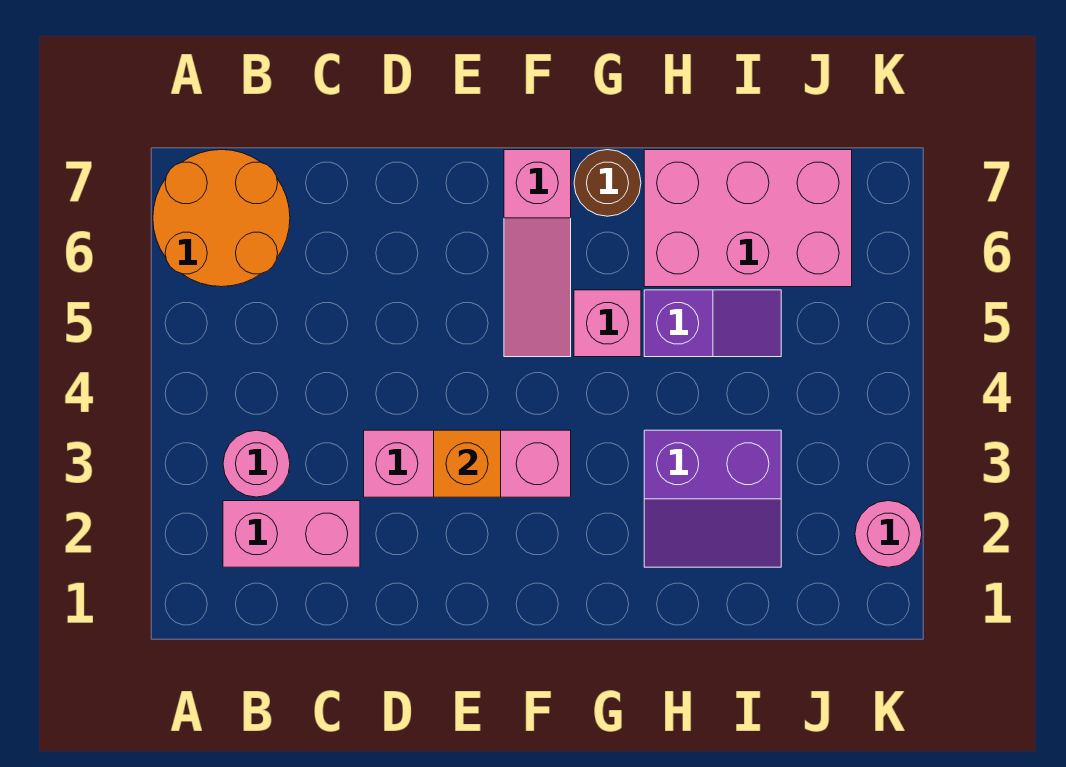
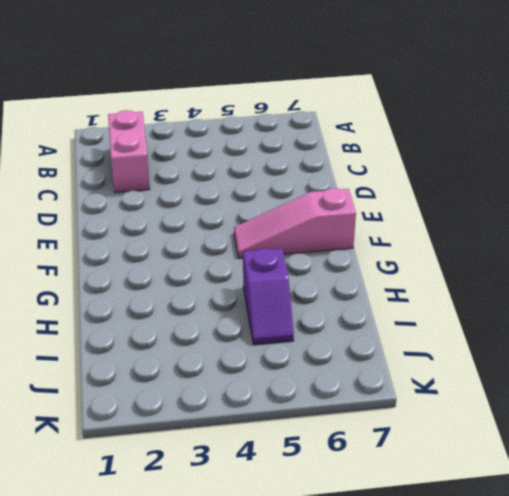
none -> orange 2x2 round brick [153,150,290,287]
none -> pink 1x1 round brick [223,430,290,497]
none -> pink 1x3 brick [364,430,571,497]

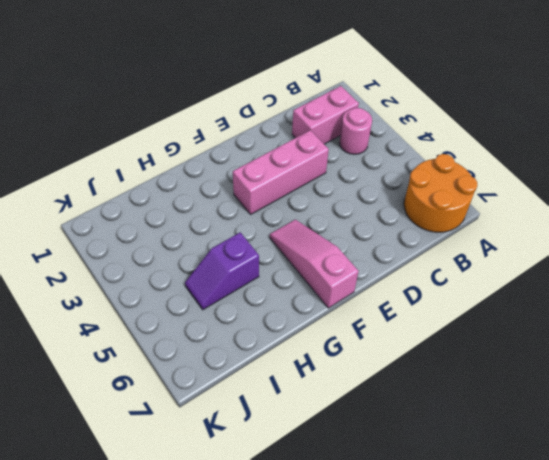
none -> pink 1x1 brick [574,290,641,357]
none -> brown 1x1 round brick [574,150,641,216]
none -> purple 2x2 slope [644,430,781,567]

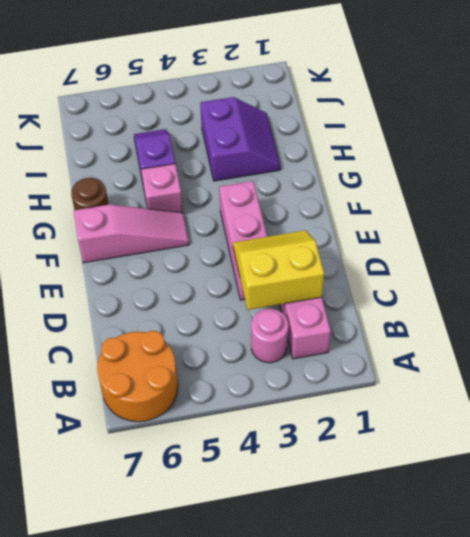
yellow 2x2 slope [233,230,324,310] -> none
none -> pink 2x3 brick [644,150,852,287]
none -> pink 1x1 round brick [855,501,922,567]
none -> orange 1x1 brick [434,430,501,497]

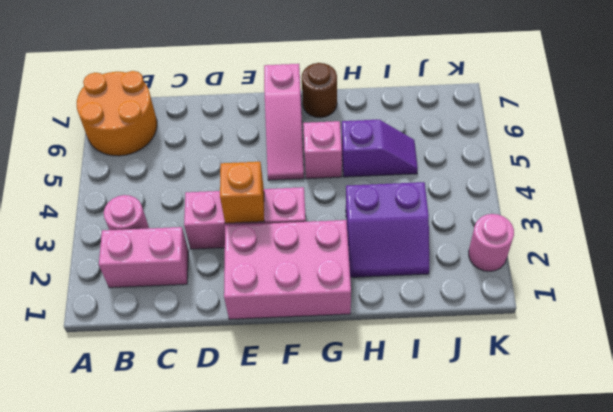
pink 2x3 brick [224,220,351,319] -> pink 2x3 brick moved to [644,150,852,287]

